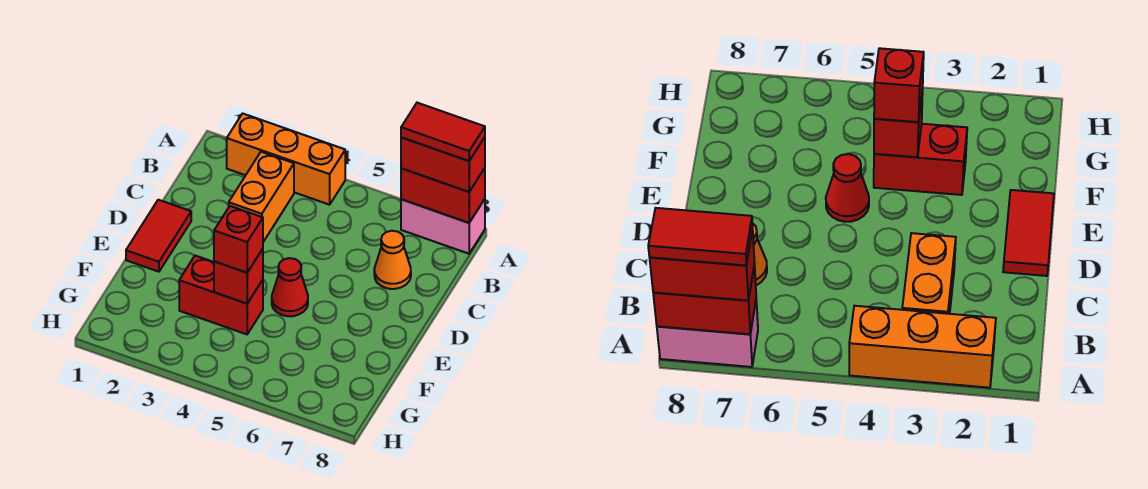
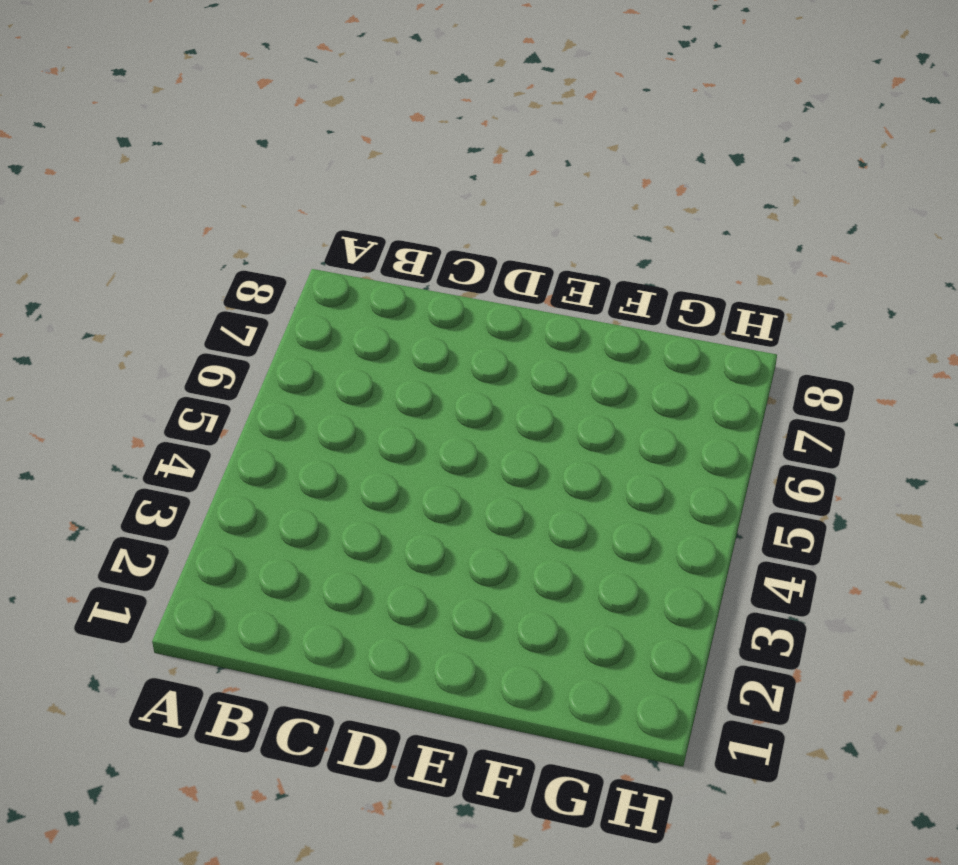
none -> orange 1x3 brick [227,113,345,205]
none -> pink 1x2 brick [401,199,485,254]
none -> orange 1x2 brick [229,152,294,242]

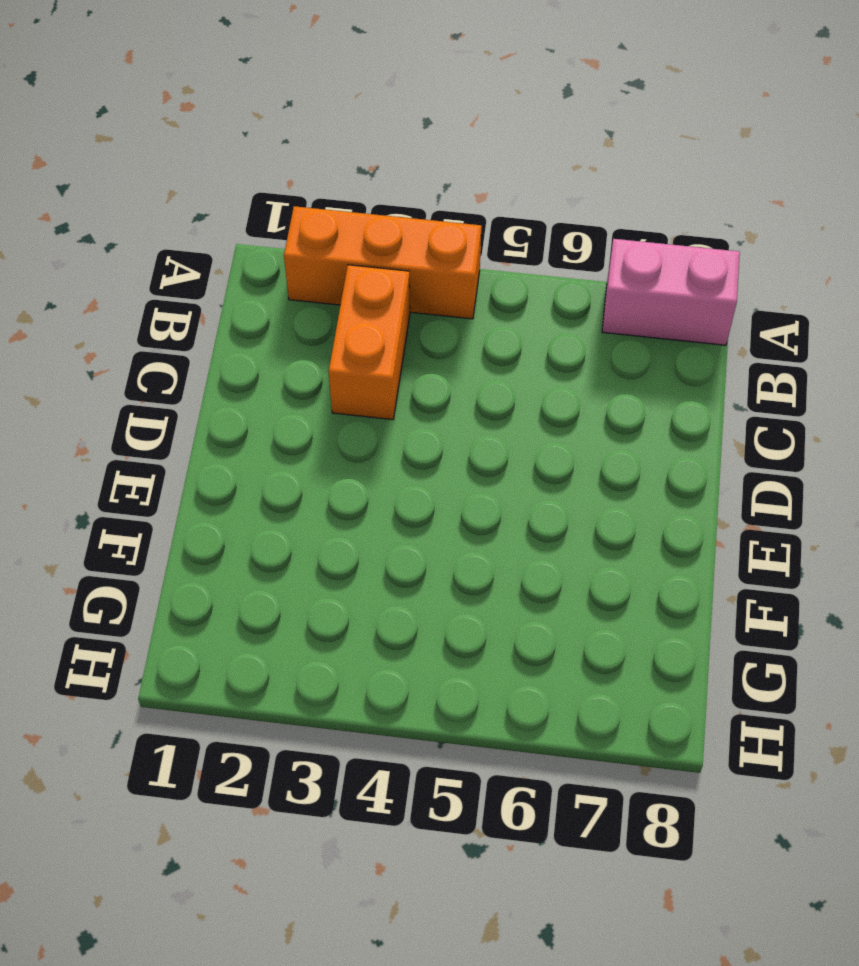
none -> orange 1x1 cone [374,231,411,289]
none -> red 1x2 tile [126,200,191,272]
none -> red 1x1 cone [272,258,308,316]

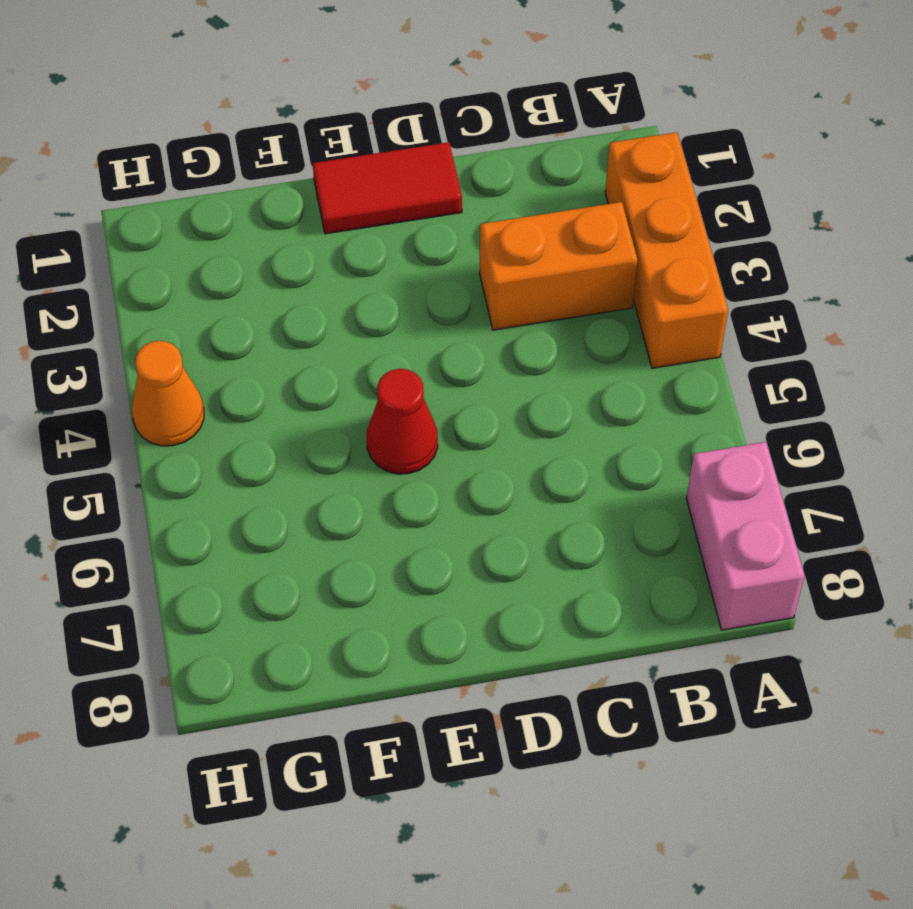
orange 1x1 cone [132,341,204,446] -> orange 1x1 cone moved to [374,231,411,289]
none -> red 1x2 brick [179,256,263,334]
none -> red 1x2 brick [401,168,485,223]
none -> red 1x1 brick [214,249,263,304]

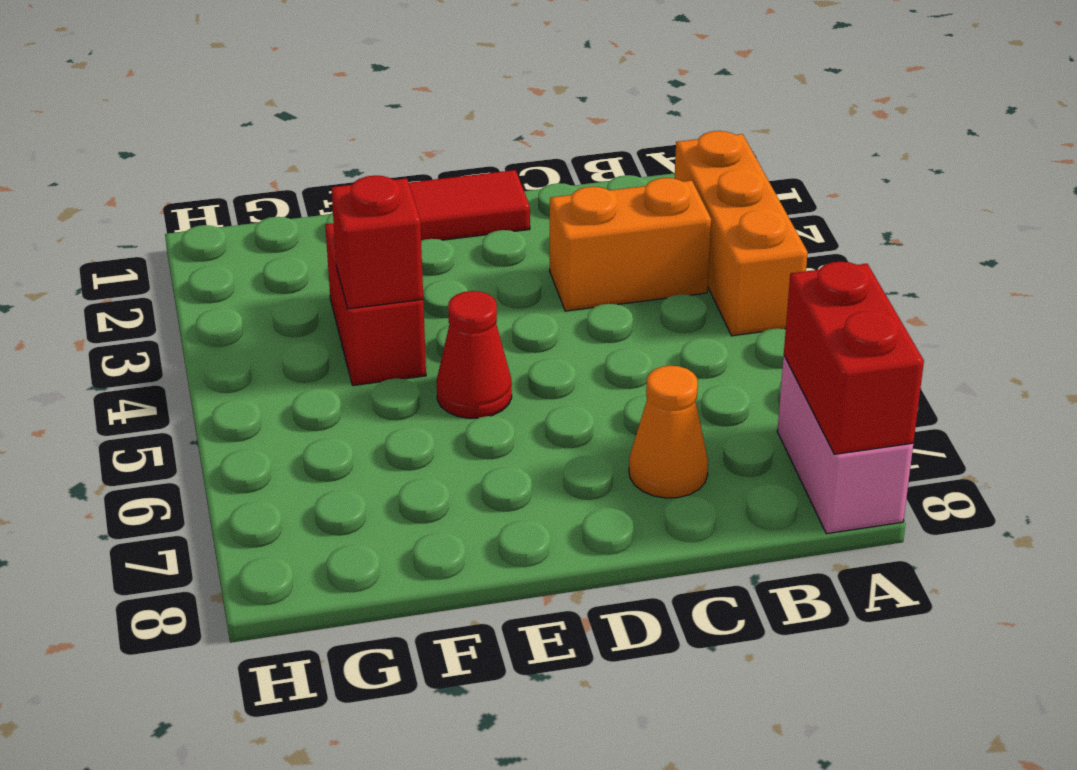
none -> red 1x2 brick [401,137,485,192]
none -> red 1x1 brick [214,206,263,273]
none -> red 1x2 tile [401,103,485,161]

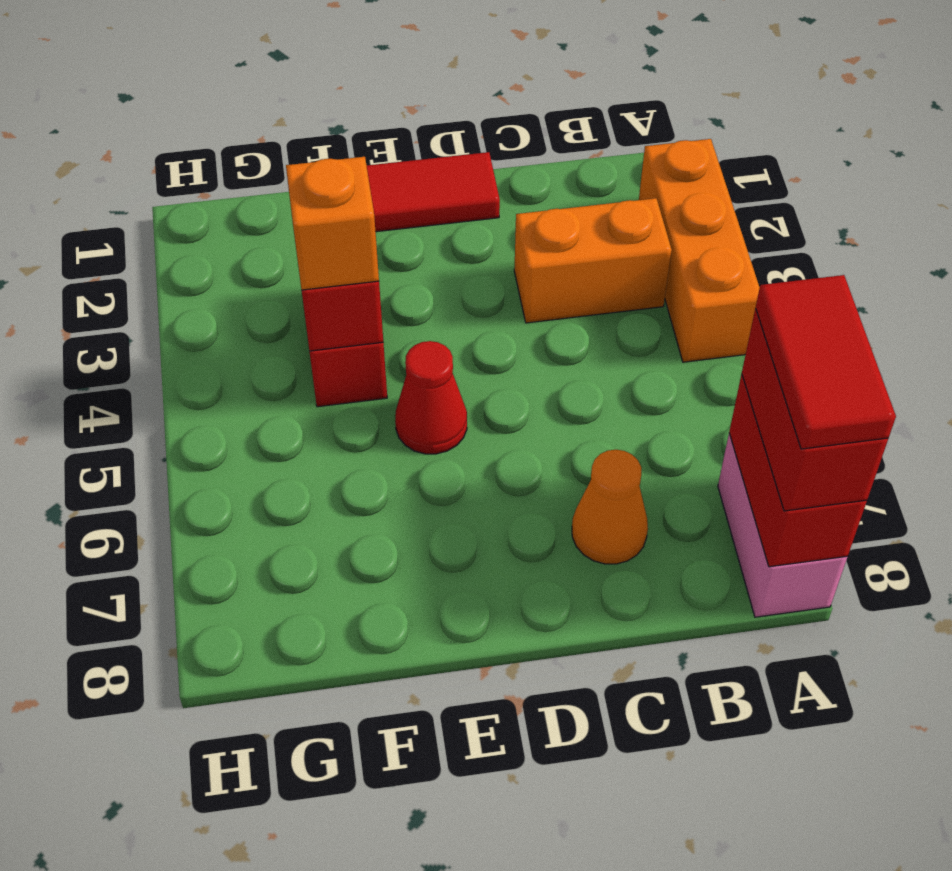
orange 1x1 brick [286,157,379,290] -> red 1x1 brick [214,206,263,273]

